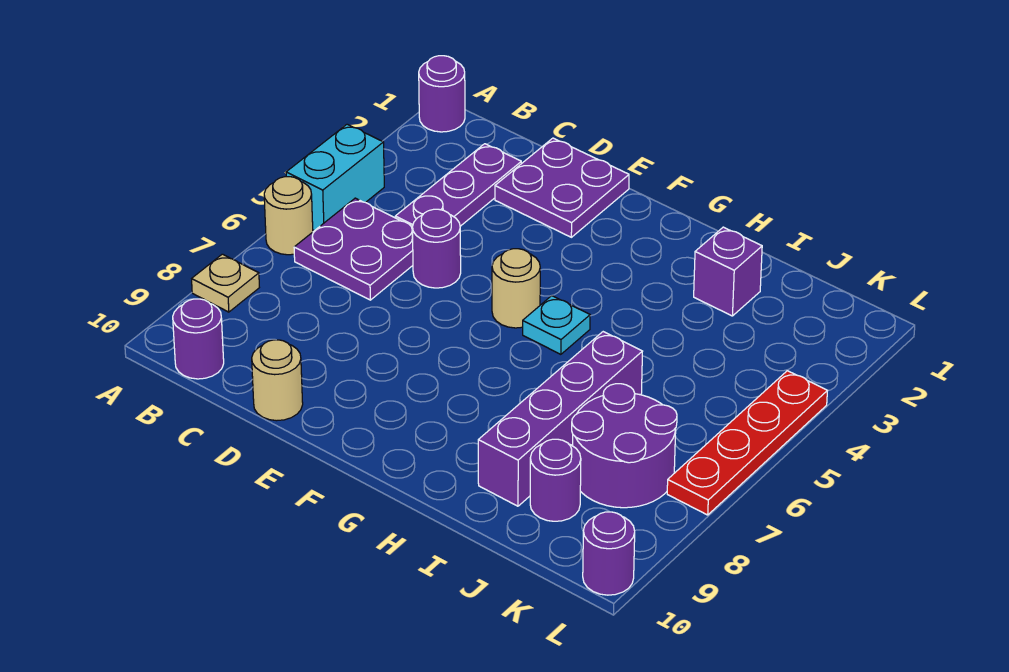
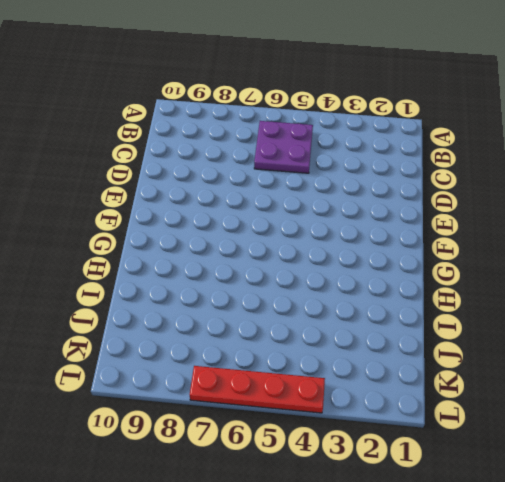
none -> purple 1x1 round brick [419,56,465,132]
none -> cyan 1x2 brick [286,124,384,231]
none -> tan 1x1 round brick [264,177,313,255]

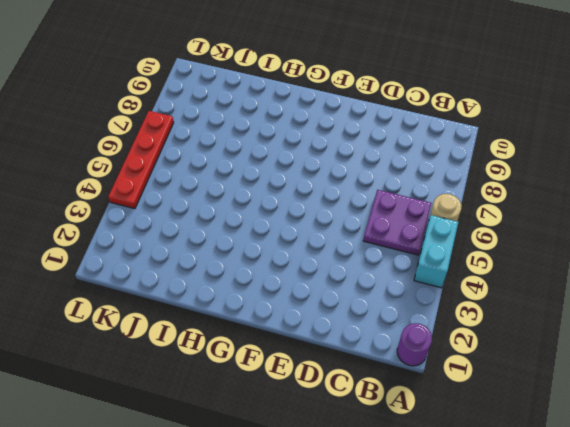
none -> tan 1x1 plate [192,254,259,312]
none -> purple 1x1 round brick [173,299,224,379]
none -> purple 1x3 plate [395,144,521,226]

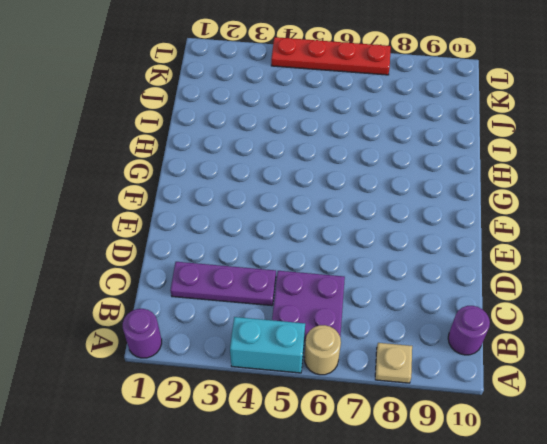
none -> purple 2x2 plate [495,138,629,237]
none -> purple 1x1 round brick [412,209,461,288]
none -> tan 1x1 round brick [252,340,303,421]

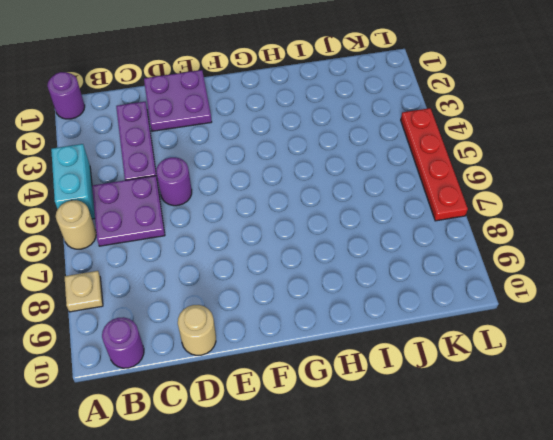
none -> tan 1x1 round brick [492,249,540,328]
none -> cyan 1x1 plate [523,296,590,354]
none -> purple 1x1 brick [694,227,762,316]

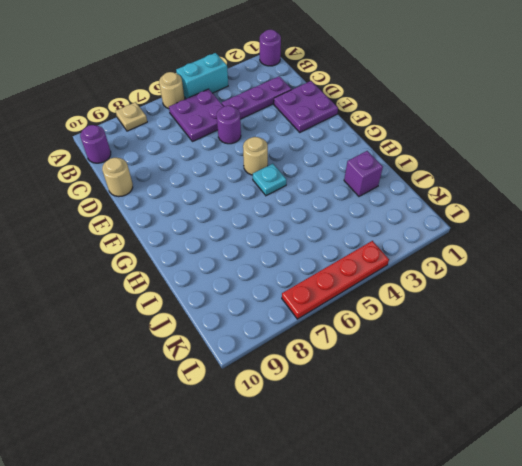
none -> purple 1x4 brick [478,332,643,506]
none -> purple 2x2 round brick [572,384,677,508]
none -> purple 1x1 round brick [530,439,581,521]

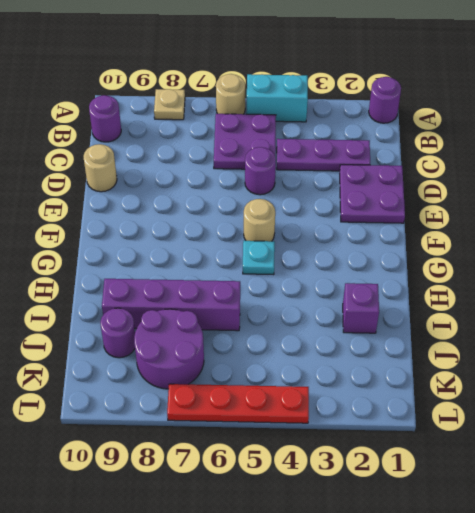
none -> purple 1x1 round brick [583,512,635,595]

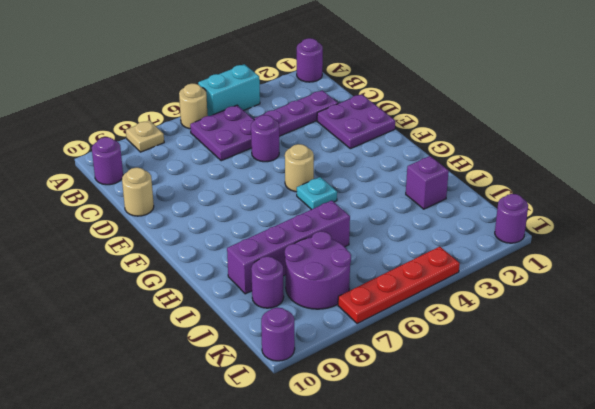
purple 1x1 round brick [495,194,528,243] -> none

